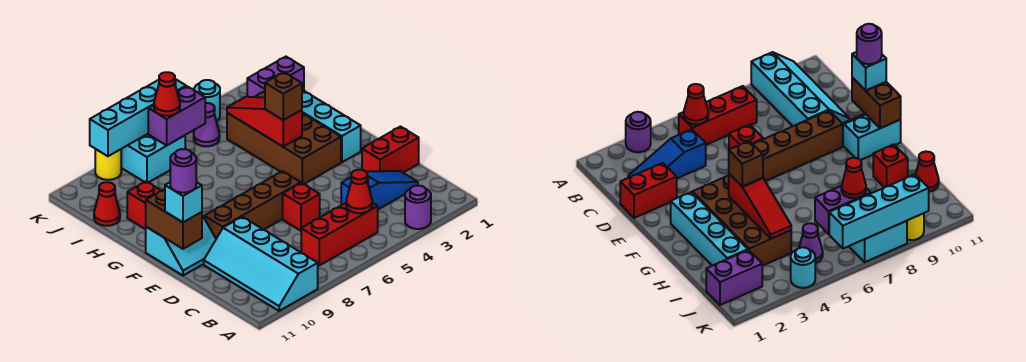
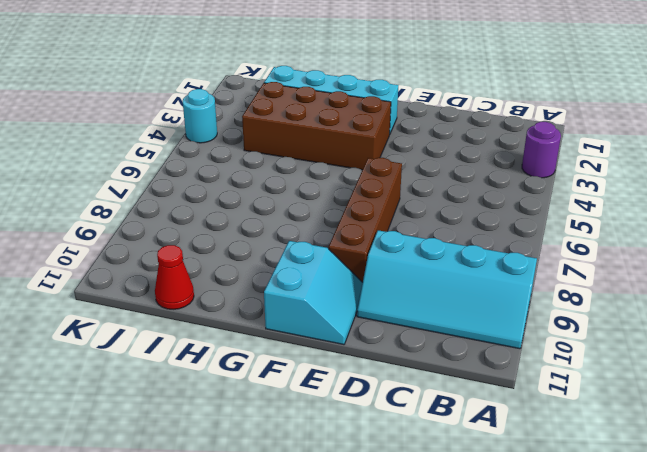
none -> red 1x3 brick [301,203,378,265]
none -> blue 1x3 slope [341,171,418,209]
none -> red 1x2 brick [362,127,419,173]

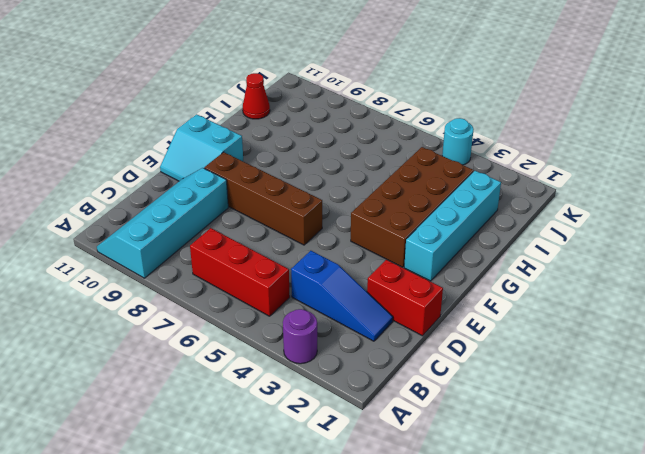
none -> red 1x1 brick [283,183,320,231]
none -> red 1x1 brick [127,181,161,229]
none -> purple 1x2 brick [247,57,304,97]

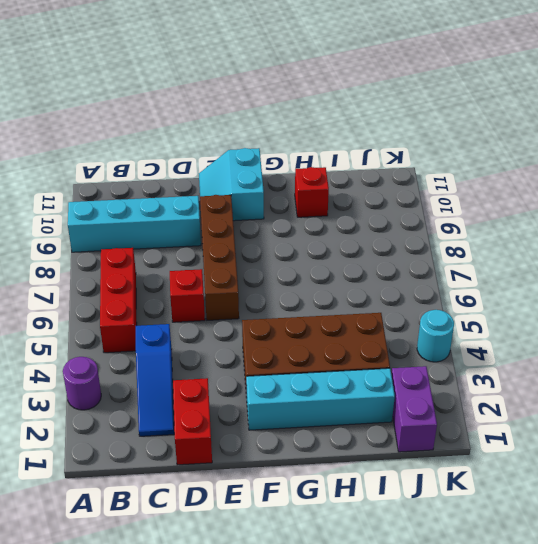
none -> red 1x1 cone [94,182,120,226]
none -> purple 1x1 cone [194,103,219,146]
none -> cyan 2x2 brick [121,134,185,183]

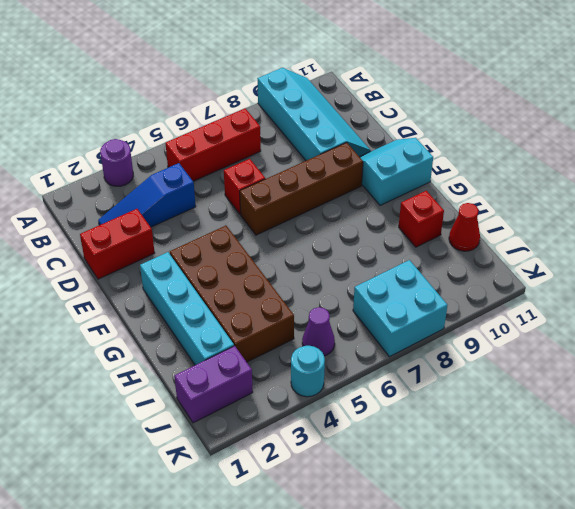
none -> yellow 1x1 round brick [95,149,121,180]
none -> red 1x1 cone [346,170,372,213]
none -> brown 1x2 brick [146,189,202,249]

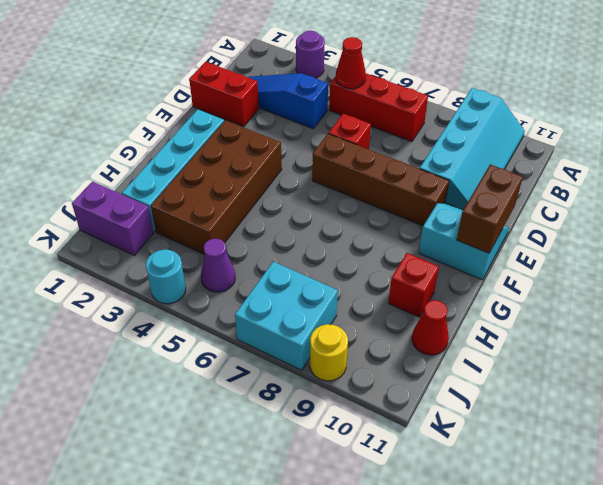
none -> red 1x3 slope [227,97,302,146]
none -> purple 1x2 brick [148,86,205,146]
none -> cyan 1x4 brick [90,79,186,156]

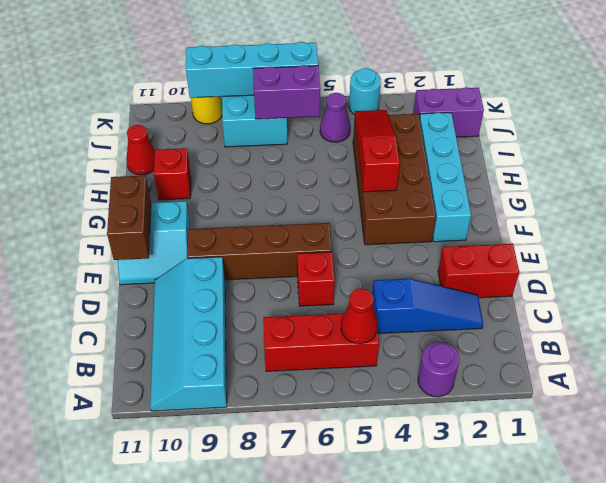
none -> cyan 1x1 brick [165,182,202,222]
none -> brown 1x1 brick [265,72,302,120]
none -> red 1x1 cone [154,72,180,116]

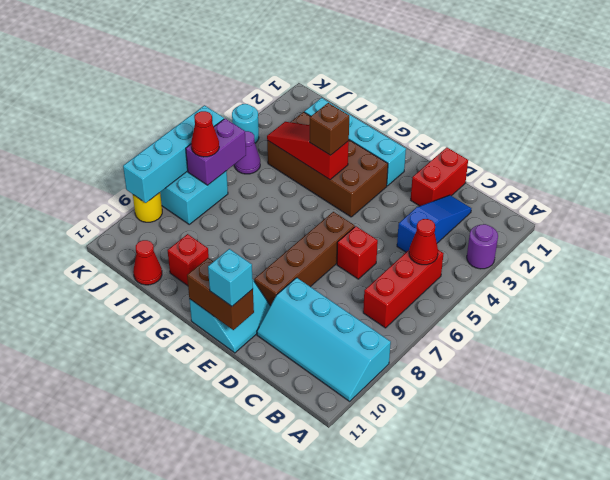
none -> purple 1x2 brick [247,57,304,97]
none -> purple 1x1 round brick [170,149,196,193]

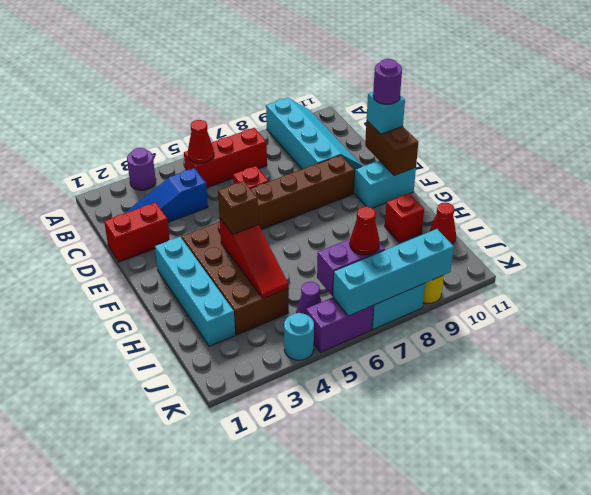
purple 1x2 brick [306,297,374,352] -> purple 1x2 brick moved to [247,57,304,97]

